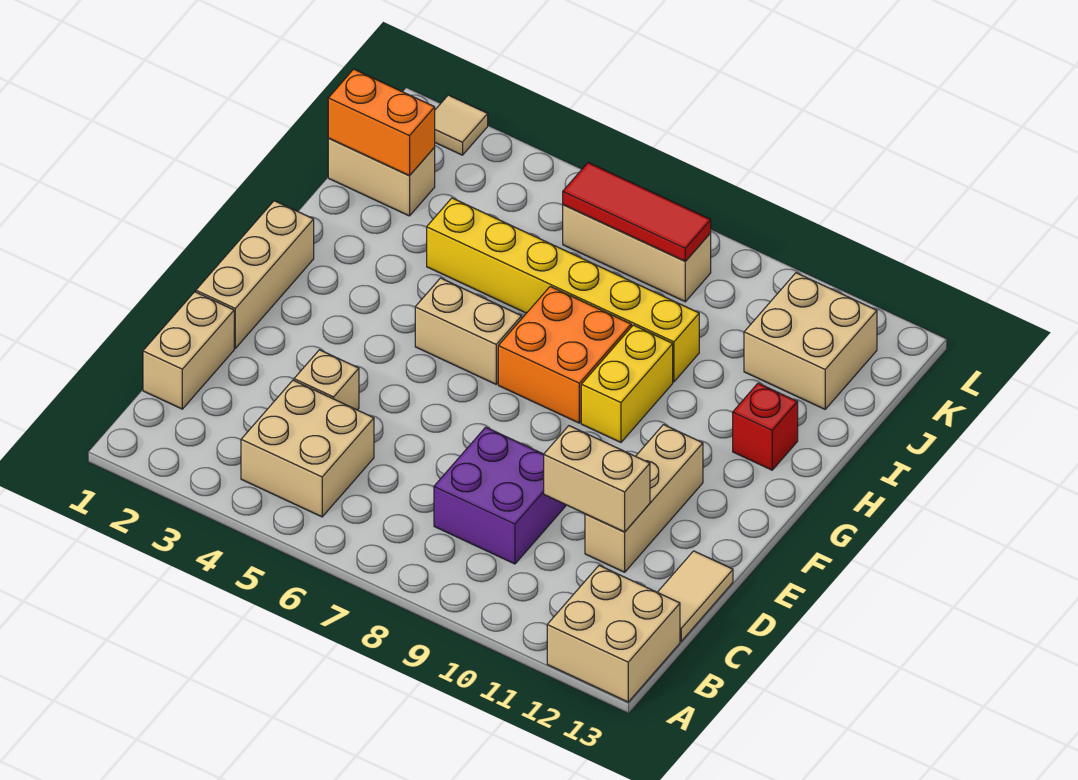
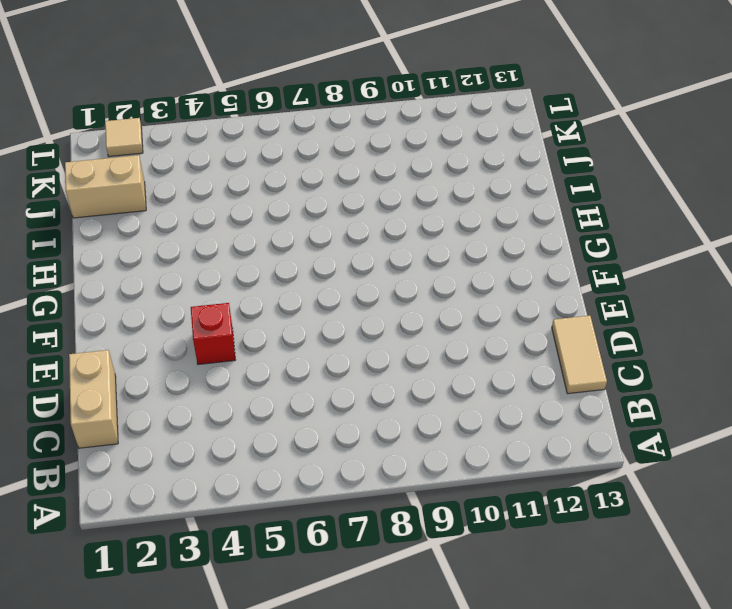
red 1x1 brick [191,303,235,364] -> red 1x1 brick moved to [733,383,798,470]
none -> tan 2x2 brick [547,566,680,702]
none -> tan 2x2 brick [241,380,374,517]
none -> purple 2x2 brick [434,427,566,564]

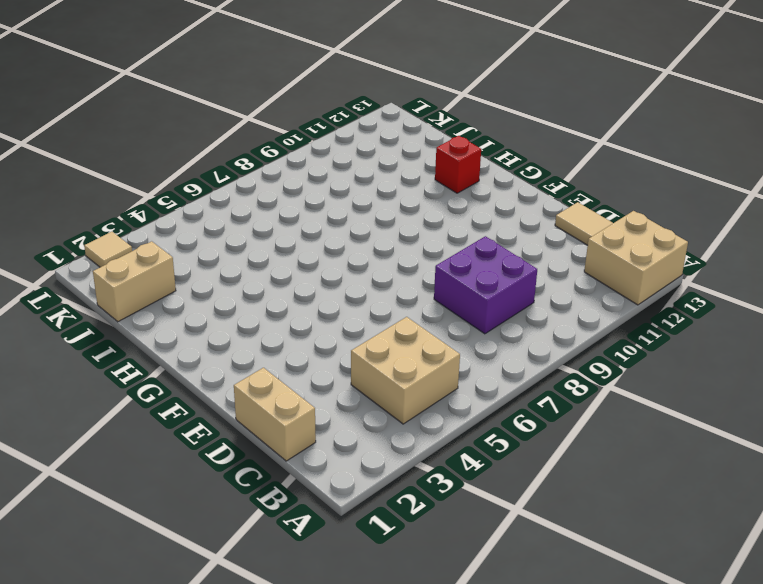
none -> tan 1x1 brick [294,350,359,410]
none -> tan 1x3 brick [585,425,703,572]
none -> tan 1x3 brick [196,201,314,348]

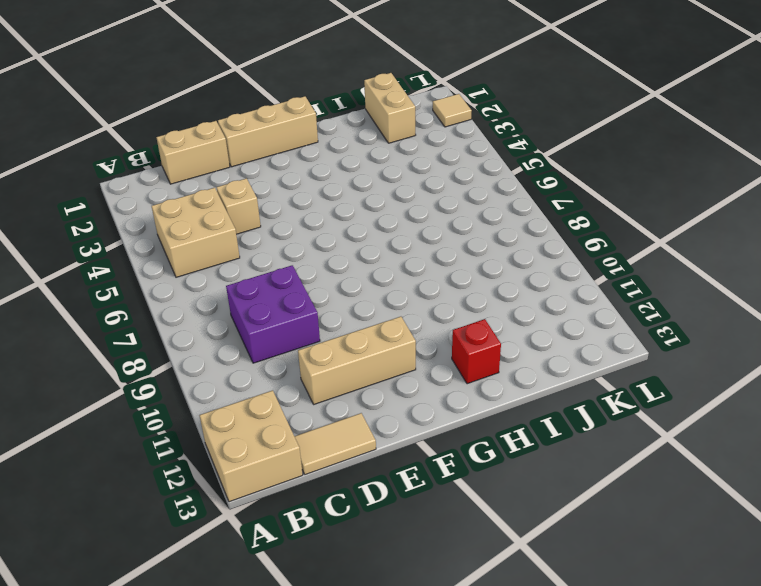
none -> tan 1x2 brick [415,278,522,384]
none -> orange 2x2 brick [498,287,631,423]
none -> yellow 1x2 brick [581,325,673,442]

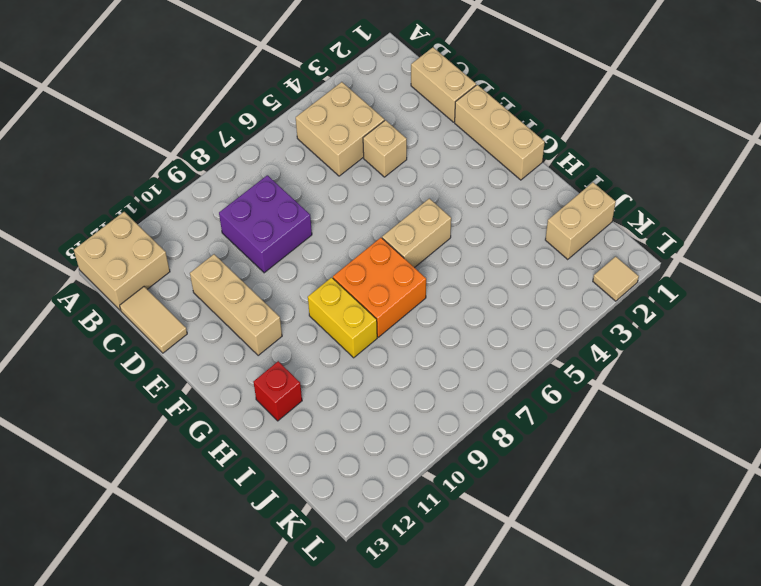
none -> yellow 1x6 brick [427,198,699,382]
none -> tan 2x2 brick [744,273,877,409]
none -> tan 1x3 brick [563,205,711,302]

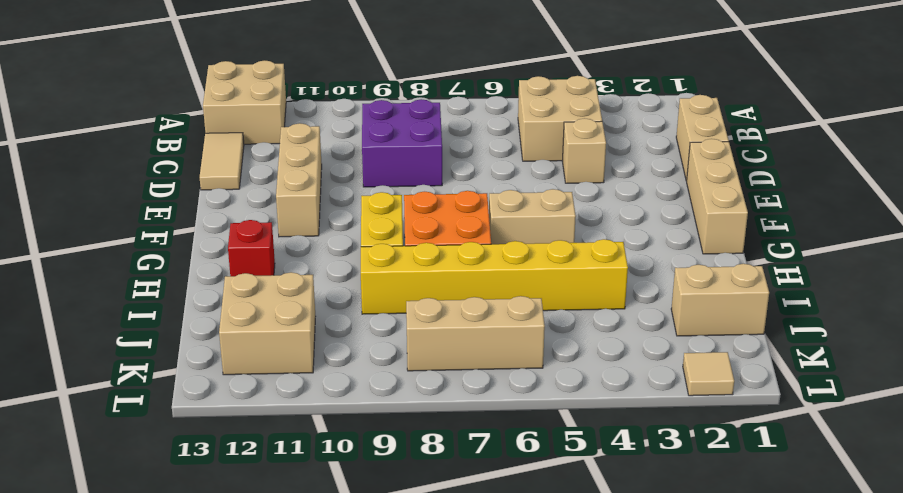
none -> tan 1x2 brick [544,426,650,532]
none -> orange 1x2 brick [328,69,435,176]
none -> red 1x3 tile [563,163,711,261]

